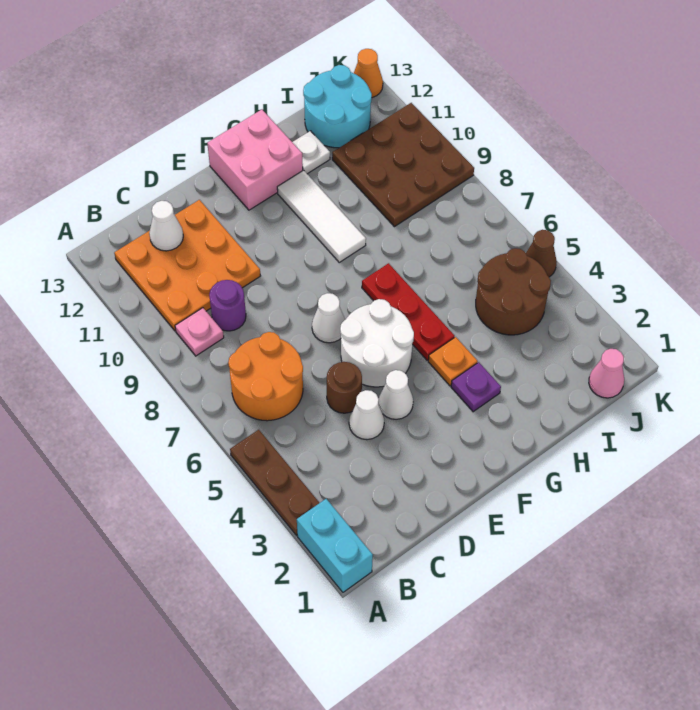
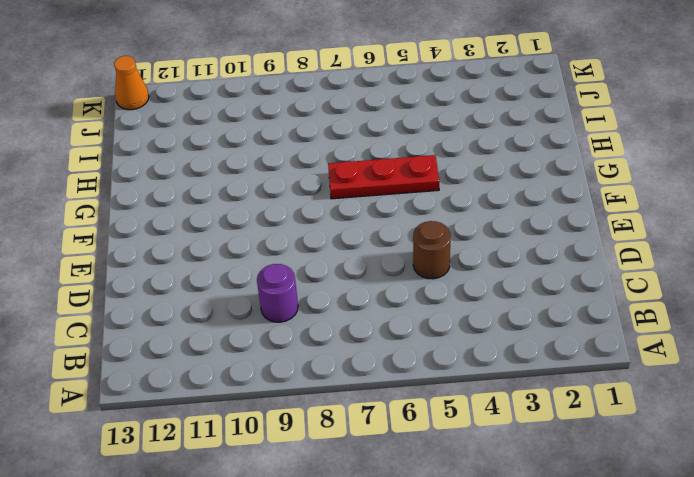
none -> cyan 1x2 brick [297,499,373,592]
none -> brown 1x3 plate [230,430,319,536]
none -> orange 2x2 round brick [228,332,303,421]

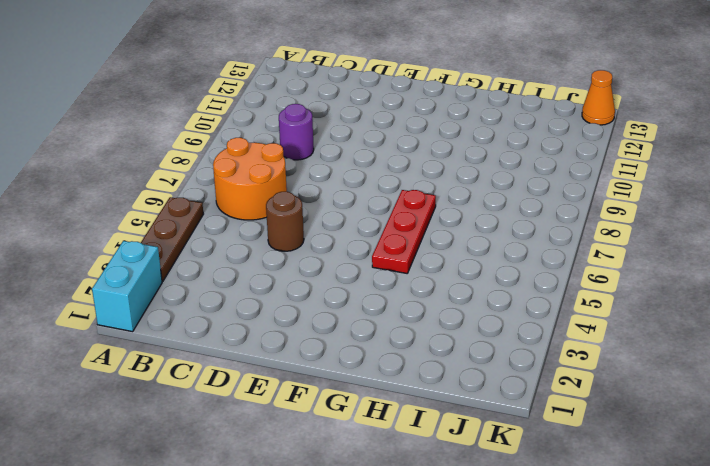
none -> pink 1x1 plate [175,308,224,356]
none -> orange 3x3 plate [114,200,260,331]
none -> white 1x1 cone [349,390,384,440]

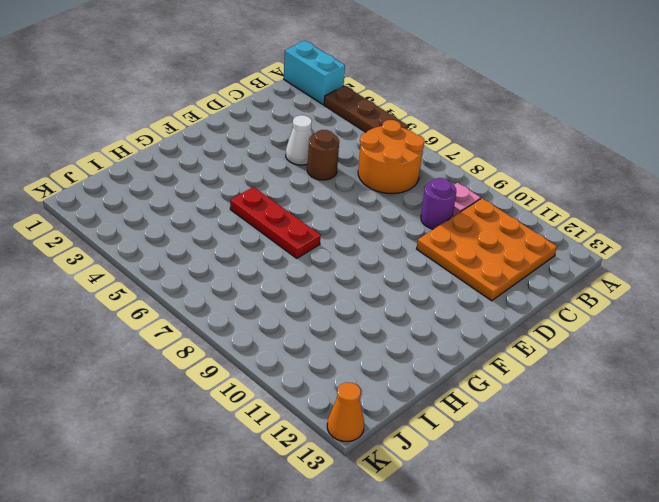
none -> white 1x1 cone [378,370,413,419]
none -> white 2x2 round brick [340,299,414,387]
none -> white 1x1 cone [312,293,345,343]

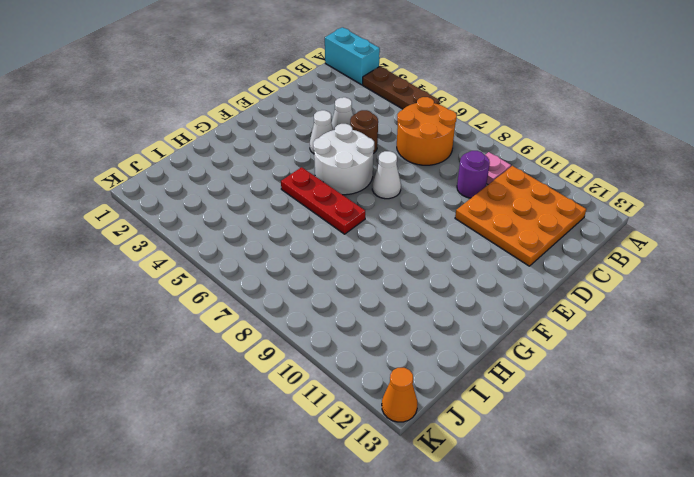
none -> pink 2x2 brick [207,110,303,210]
none -> purple 1x1 plate [451,362,501,412]
none -> orange 1x1 plate [428,337,478,386]

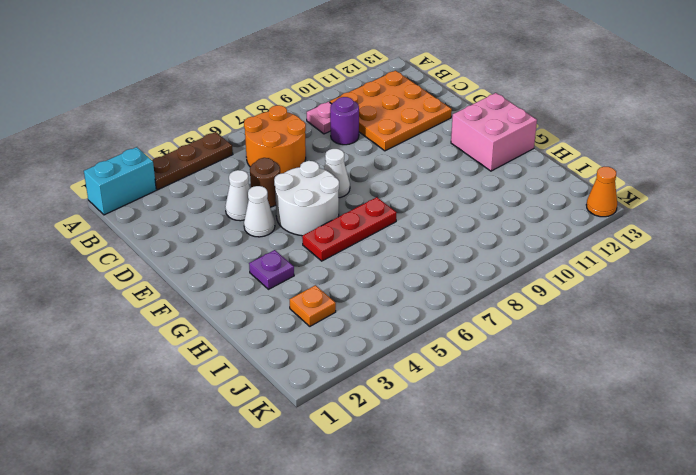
orange 1x1 plate [290,285,336,326] -> orange 1x1 plate moved to [428,337,478,386]
none -> white 1x3 tile [277,170,366,262]
none -> white 1x1 plate [292,131,330,174]
none -> brown 2x2 round brick [476,248,551,335]

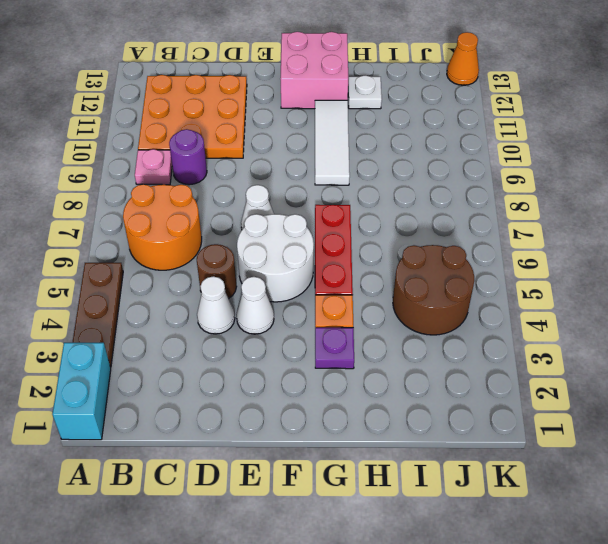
none -> brown 3x3 plate [332,103,474,227]
none -> cyan 2x2 round brick [303,65,372,148]
none -> pink 1x1 cone [589,349,624,398]

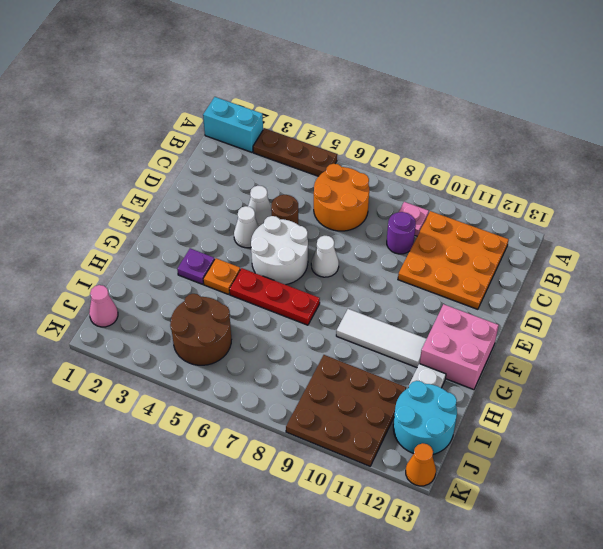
none -> brown 1x1 cone [526,230,557,277]
none -> white 1x1 cone [149,201,183,251]

